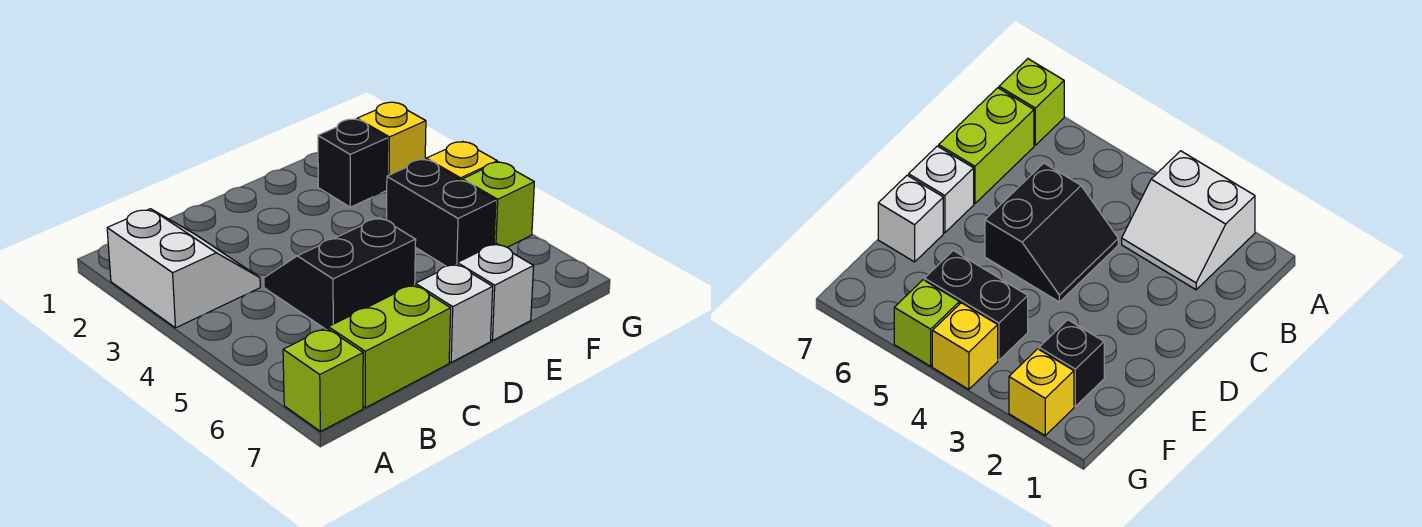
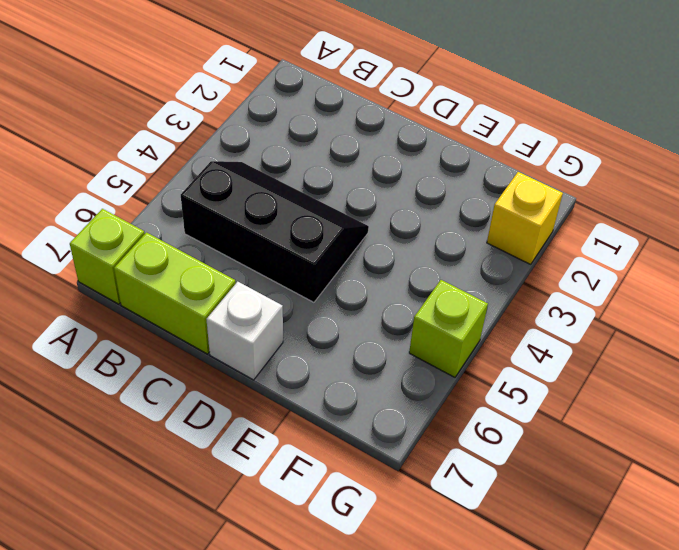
black 2x3 slope [181,161,369,302] -> black 2x2 slope [264,217,416,329]
none -> white 2x2 slope [107,209,260,328]
none -> white 1x1 brick [457,243,534,341]

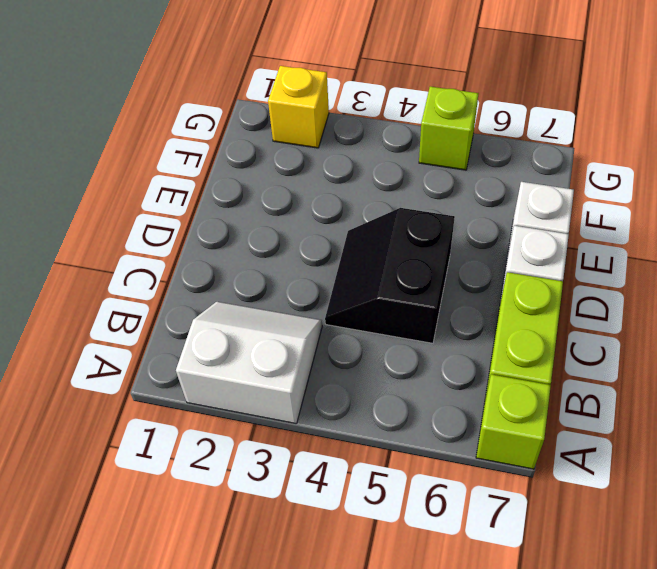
none -> black 1x1 brick [318,119,388,207]
none -> black 1x2 brick [387,159,496,266]

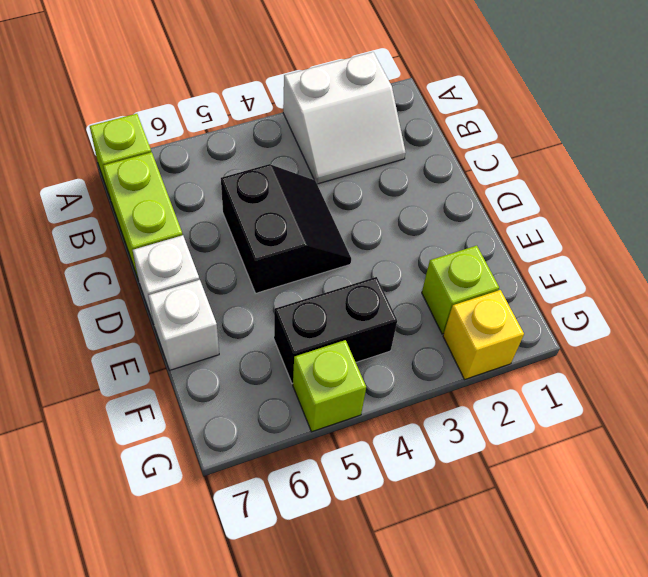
lime 1x1 brick [422,246,499,334] -> black 1x1 brick [318,119,388,207]
none -> yellow 1x1 brick [426,142,497,181]

